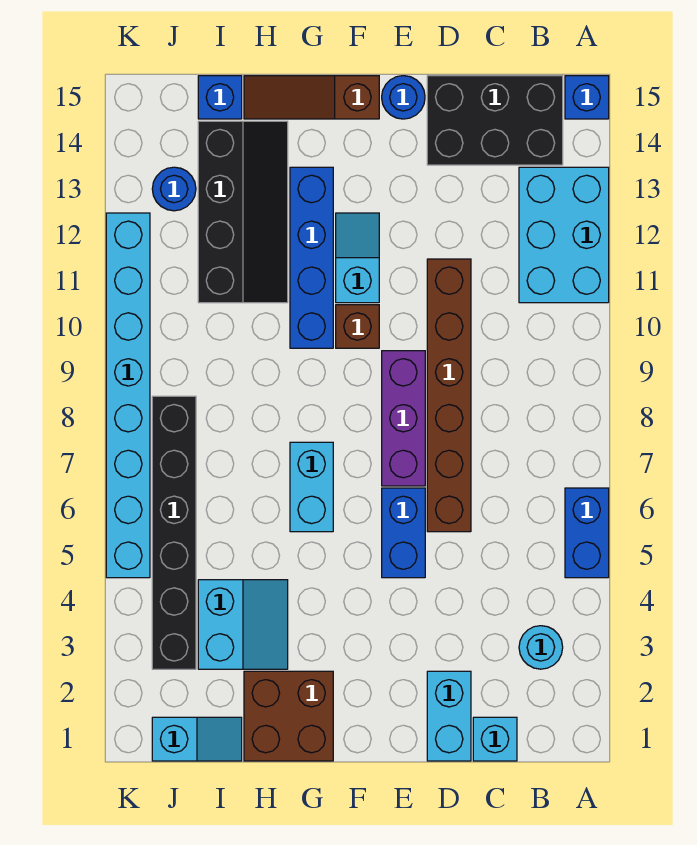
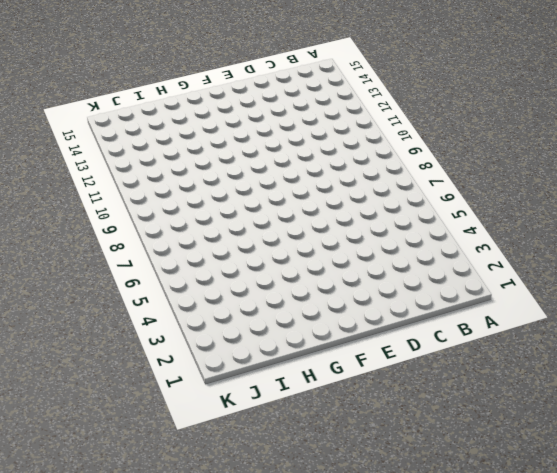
none -> blue 1x2 brick [565,488,609,578]
none -> cyan 2x3 brick [519,167,609,303]
none -> blue 1x1 brick [565,76,609,119]

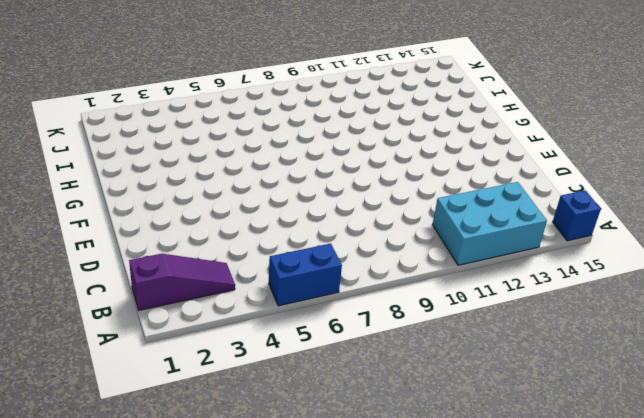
purple 1x3 slope [129,254,235,310] -> cyan 1x1 round brick [519,626,563,669]
none -> black 2x3 brick [427,76,563,165]
none -> cyan 1x1 brick [473,717,517,761]
none -> cyan 1x2 brick [427,671,471,761]

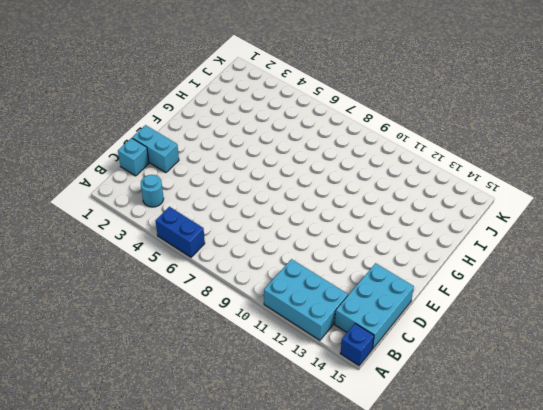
cyan 2x3 brick [335,263,414,349] -> black 2x3 brick [427,76,563,165]
none -> brown 1x6 brick [427,259,471,532]
none -> blue 1x2 brick [382,488,425,578]
none -> purple 1x3 brick [382,351,425,486]

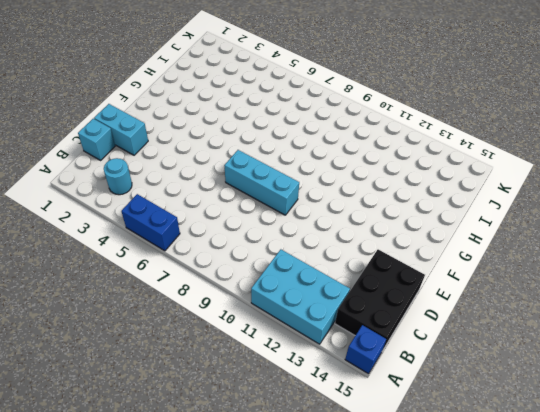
cyan 1x3 brick [224,150,299,215] -> purple 1x3 brick [382,351,425,486]
none -> brown 1x6 brick [427,259,471,532]
none -> blue 1x2 brick [382,488,425,578]
none -> blue 1x1 round brick [382,76,425,119]

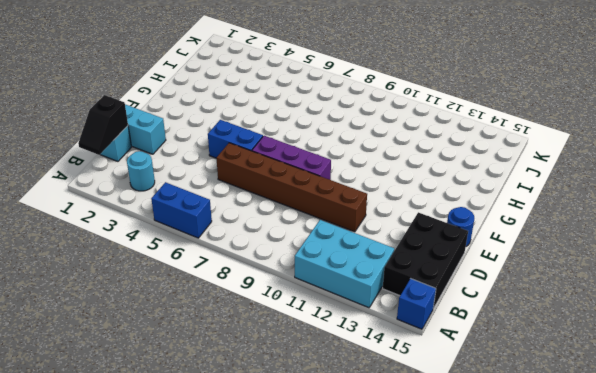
black 1x2 slope [78,95,128,155] -> none
none -> brown 1x1 brick [336,305,379,348]
none -> cyan 1x2 slope [336,213,379,303]
none -> brown 1x3 slope [244,76,379,119]

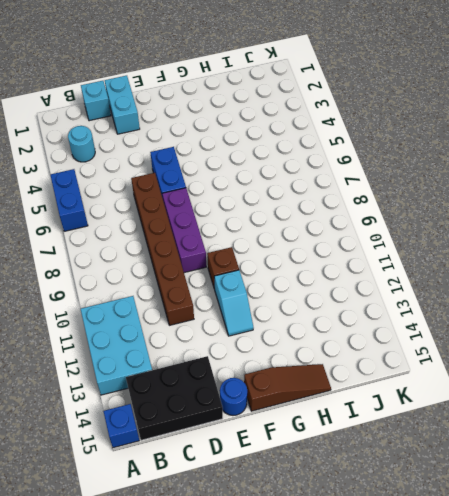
none -> brown 2x2 brick [244,671,333,761]
none -> cyan 1x2 brick [290,442,333,532]
none -> blue 1x4 brick [290,167,333,348]

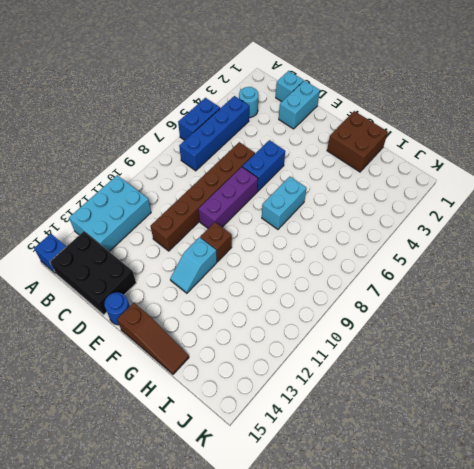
blue 1x4 brick [179,96,249,171] -> blue 1x4 brick moved to [290,167,333,348]
none -> cyan 2x2 slope [198,580,288,669]
none -> black 2x4 slope [198,121,288,303]
none -> cyan 1x2 slope [152,717,242,761]

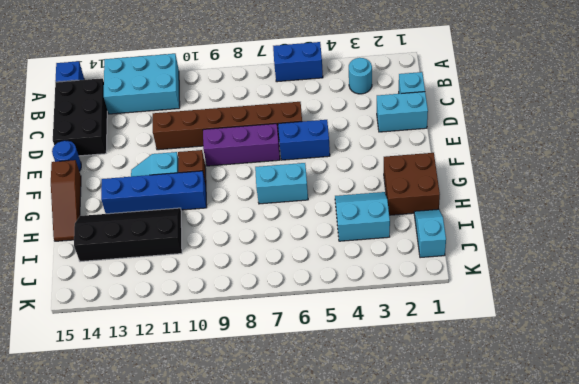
none -> blue 1x1 brick [198,76,242,119]
none -> black 1x6 brick [152,396,196,669]
none -> blue 1x1 round brick [152,167,196,211]

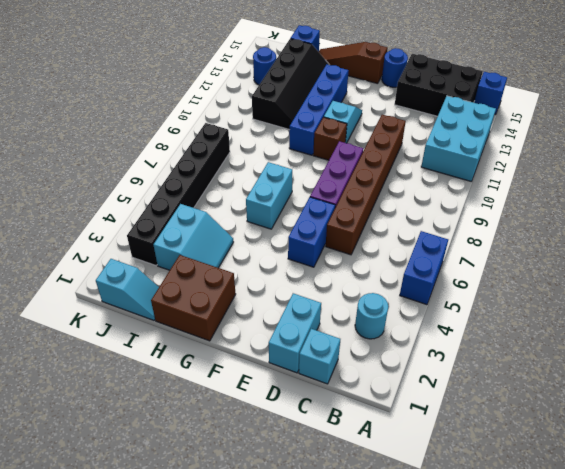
none -> cyan 1x8 brick [106,213,150,578]

